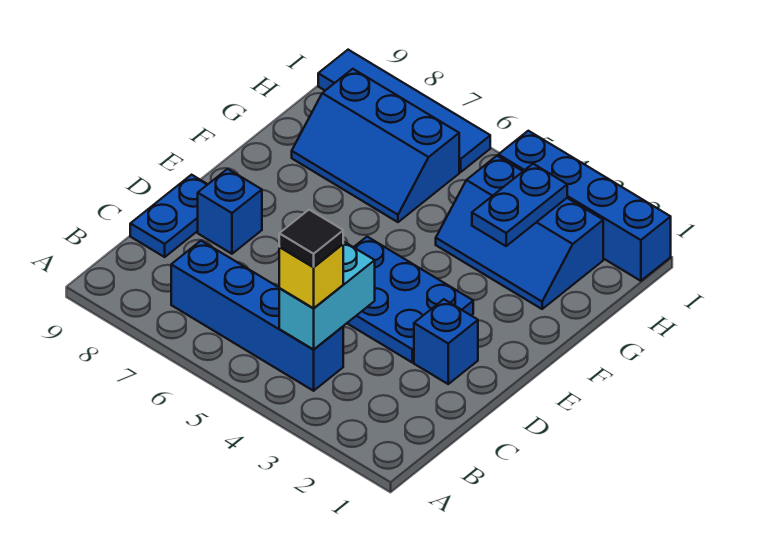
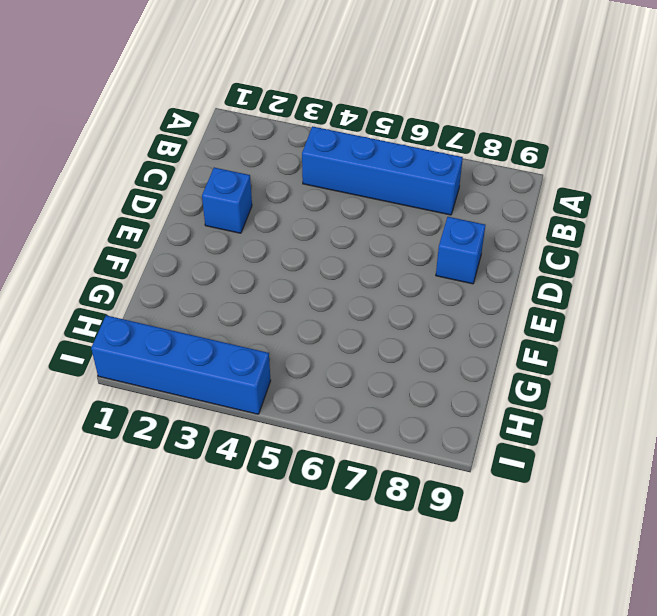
none -> blue 1x2 plate [130,175,208,257]
none -> blue 2x3 plate [347,237,473,362]
none -> blue 2x3 slope [436,156,603,309]

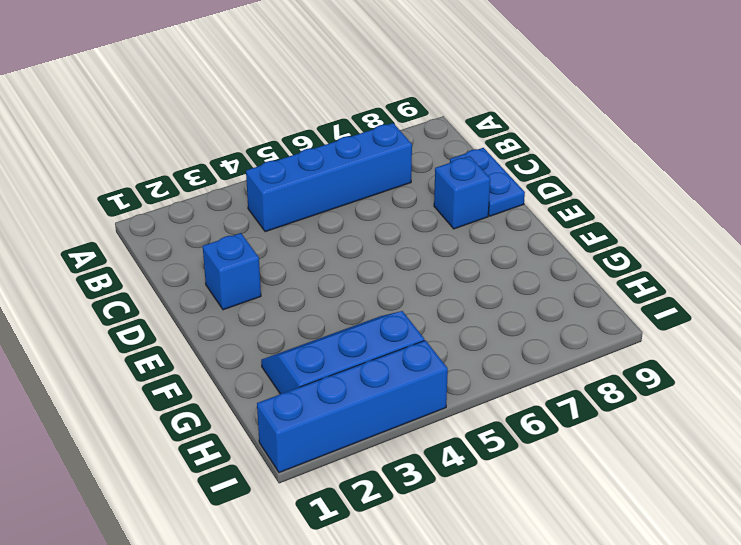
none -> blue 2x3 plate [347,237,473,362]
none -> blue 2x3 slope [292,69,459,222]
none -> blue 1x4 tile [318,50,490,172]

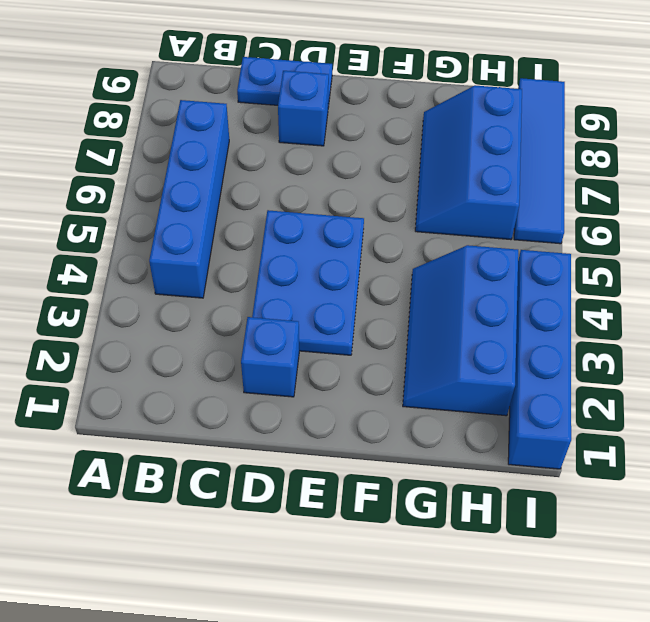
none -> cyan 1x2 brick [279,241,375,349]
none -> blue 1x2 plate [472,164,567,246]
none -> yellow 1x1 brick [279,244,343,308]

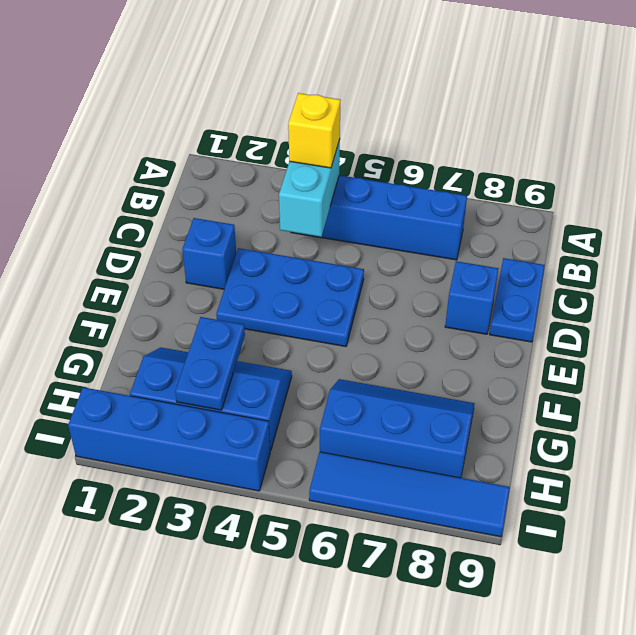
none -> black 1x1 tile [279,210,343,267]

